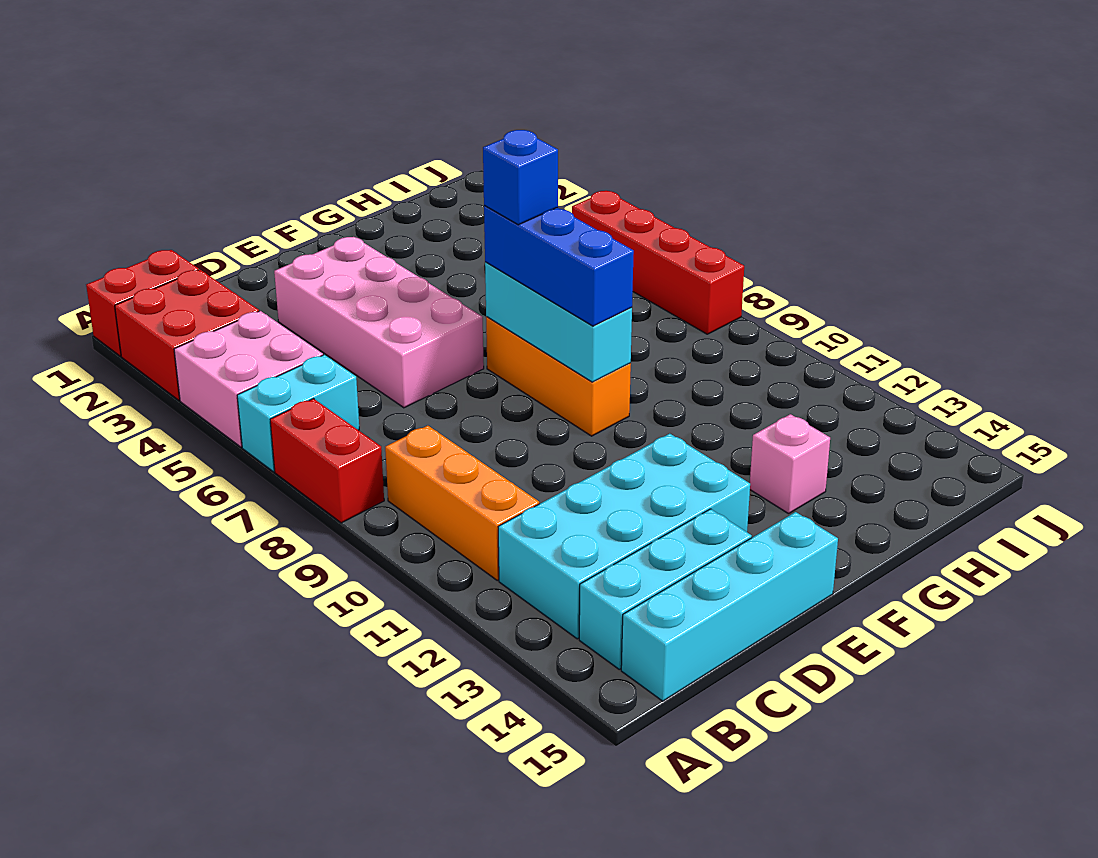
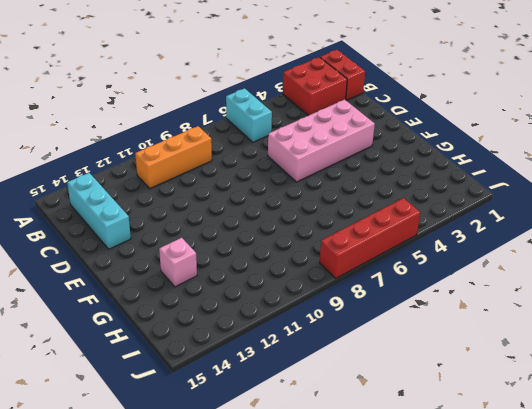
none -> pink 2x2 brick [174,311,323,447]
none -> red 1x2 brick [270,399,384,523]
none -> cyan 2x4 brick [498,434,750,639]

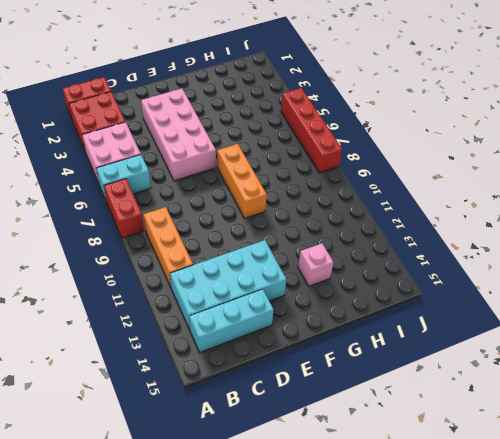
none -> cyan 1x4 brick [621,512,838,701]
none -> cyan 1x3 brick [485,262,632,382]
none -> blue 1x3 brick [484,206,634,326]

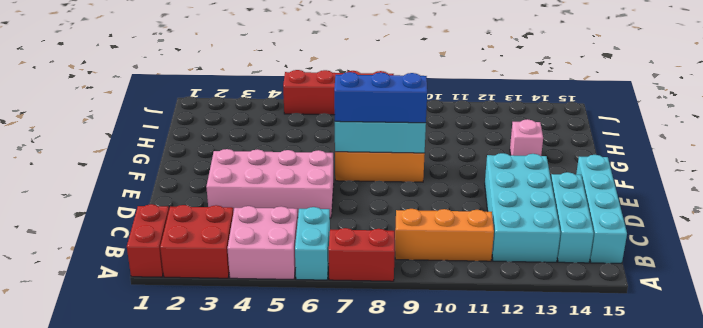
none -> blue 1x1 brick [483,130,558,225]

